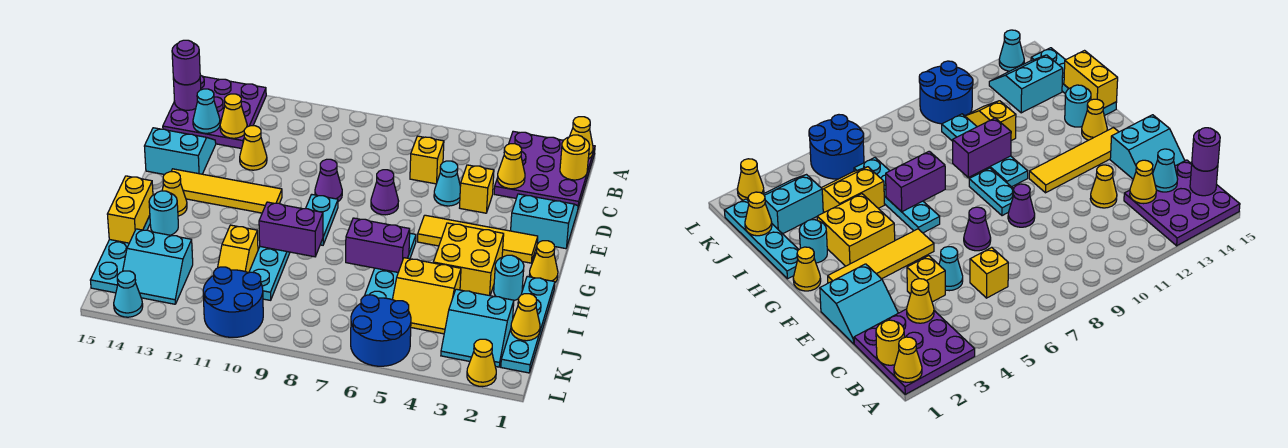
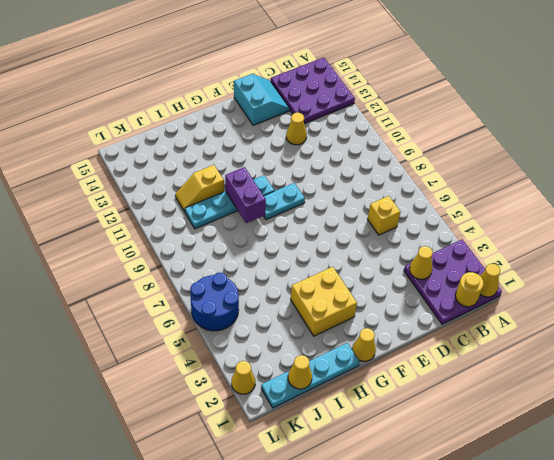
none -> cyan 2x2 slope [511,194,578,249]
none -> yellow 1x1 brick [460,165,494,213]
none -> cyan 1x1 cone [434,161,460,206]
none -> purple 1x1 cone [371,170,398,215]

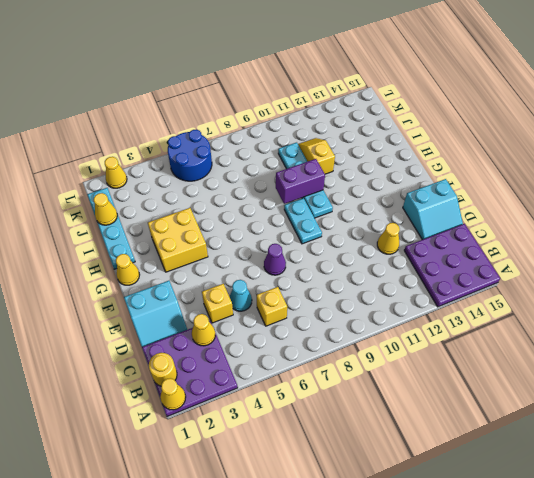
none -> purple 1x1 cone [315,159,342,201]
none -> yellow 1x4 tile [417,215,538,263]
none -> yellow 1x4 tile [171,169,282,213]
none -> cyan 1x4 plate [365,233,416,299]

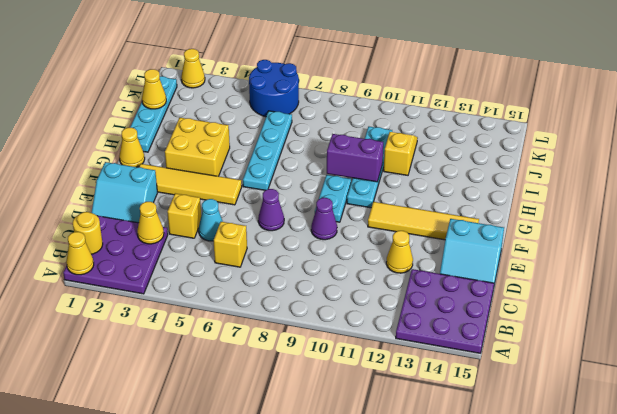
none -> yellow 1x1 cone [162,172,187,216]
none -> cyan 1x1 round brick [494,255,524,301]
none -> cyan 1x1 round brick [149,191,178,235]
none -> cyan 1x4 plate [90,215,150,293]

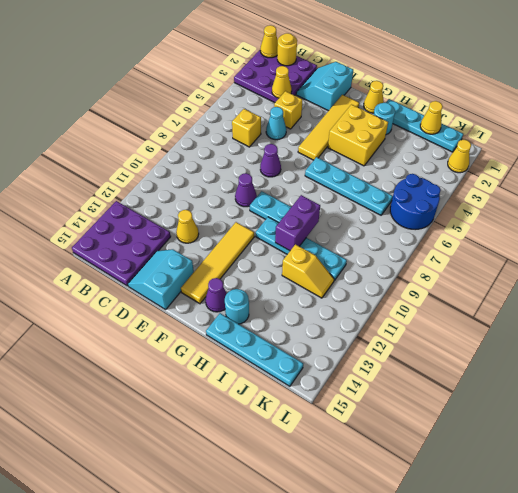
purple 1x1 cone [205,278,227,312] -> yellow 1x1 cone [162,172,187,216]
none -> yellow 2x2 slope [392,258,461,334]
none -> cyan 2x2 slope [441,289,514,367]
none -> cyan 2x2 slope [123,229,193,304]
none -> blue 2x2 round brick [203,267,263,337]

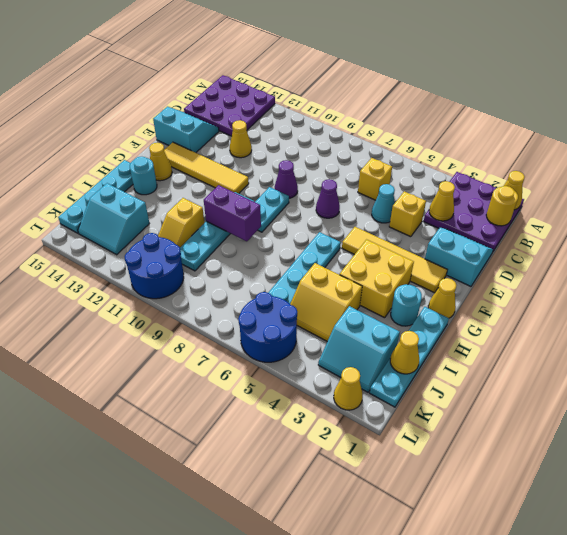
none -> cyan 1x1 cone [114,271,143,317]
none -> purple 1x1 round brick [173,78,201,110]
none -> yellow 1x1 cone [220,94,247,138]
none -> cyan 1x1 cone [193,89,220,133]

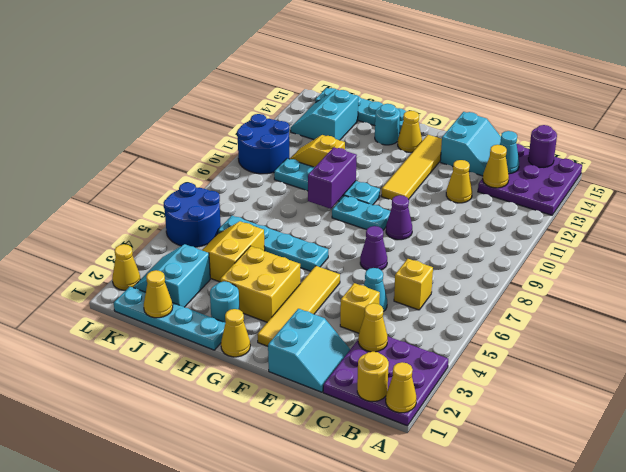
none -> cyan 1x1 cone [114,271,143,317]
none -> purple 1x2 brick [346,218,410,272]
none -> yellow 1x2 brick [107,176,153,243]
none -> purple 1x1 round brick [172,40,200,85]

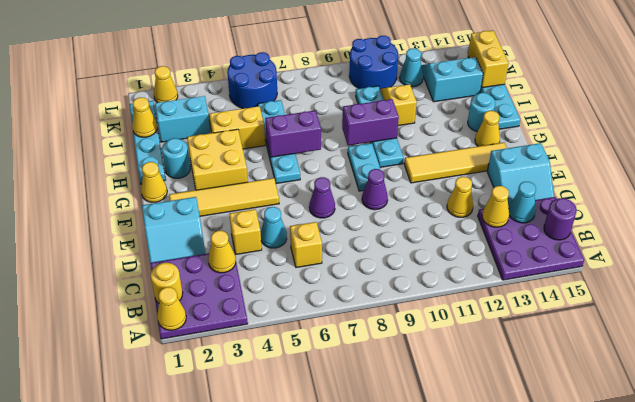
yellow 1x2 brick [468,31,508,88] -> yellow 1x2 brick moved to [107,176,153,243]
cyan 1x1 cone [400,48,423,87] -> cyan 1x1 cone moved to [114,271,143,317]
none -> purple 1x1 round brick [172,40,200,85]

